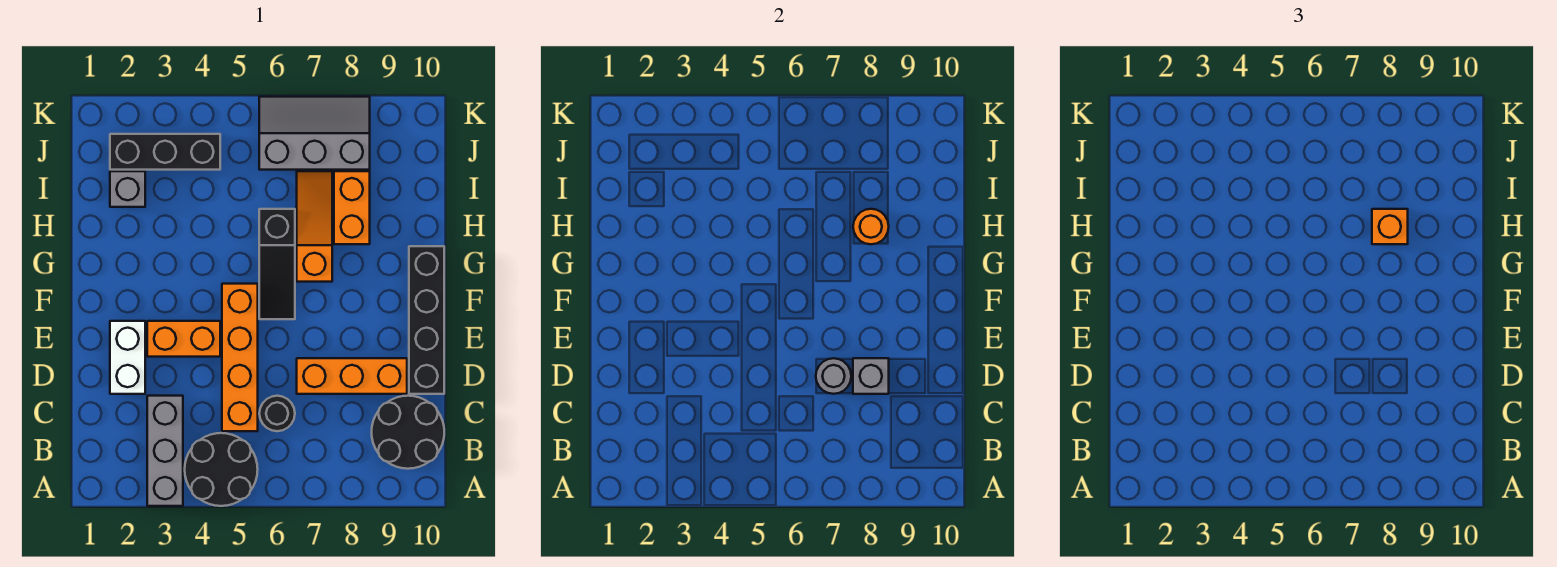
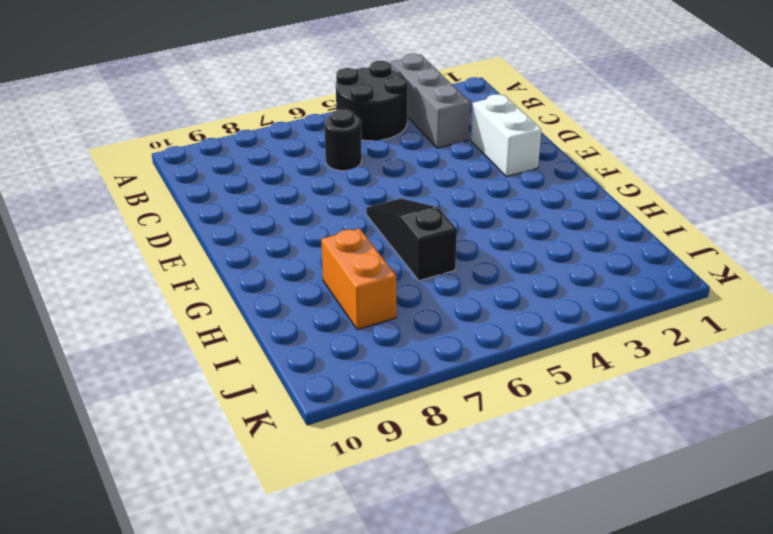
none -> black 2x2 round brick [372,396,444,469]
none -> orange 1x4 brick [222,284,258,431]
none -> orange 1x3 brick [297,358,407,394]

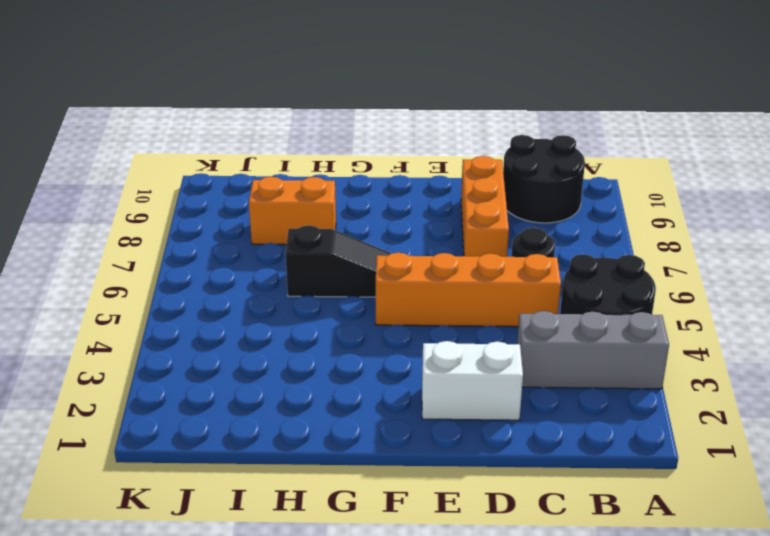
none -> black 1x4 brick [409,246,444,394]
none -> orange 1x2 brick [147,321,220,357]
none -> orange 1x3 slope [297,171,332,282]

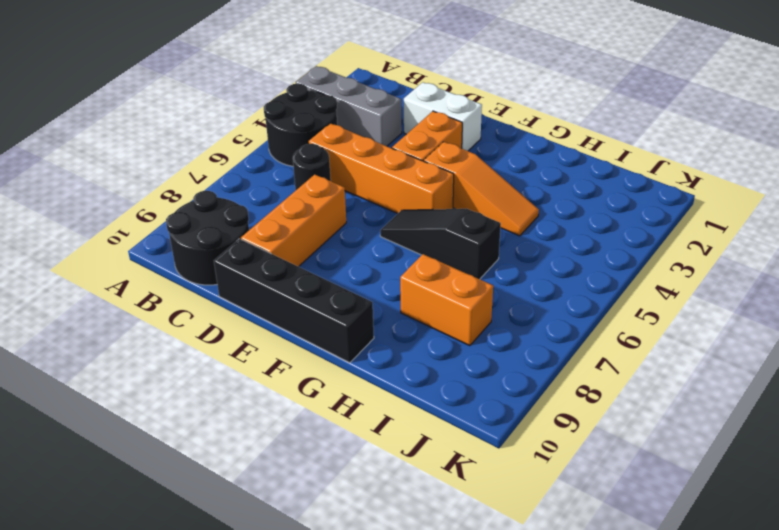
orange 1x3 slope [424,142,539,236] -> orange 1x3 slope moved to [297,171,332,282]
none -> grey 1x1 brick [110,171,145,207]
none -> black 1x3 brick [110,134,220,170]
none -> grey 2x3 slope [259,97,370,170]

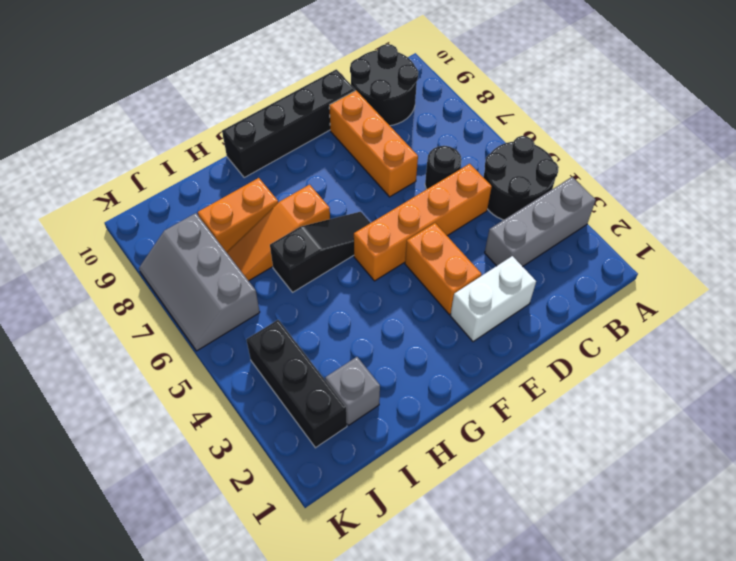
none -> grey 1x1 round brick [816,358,851,394]
none -> grey 1x1 brick [853,358,889,394]
none -> orange 1x1 round brick [853,209,889,244]

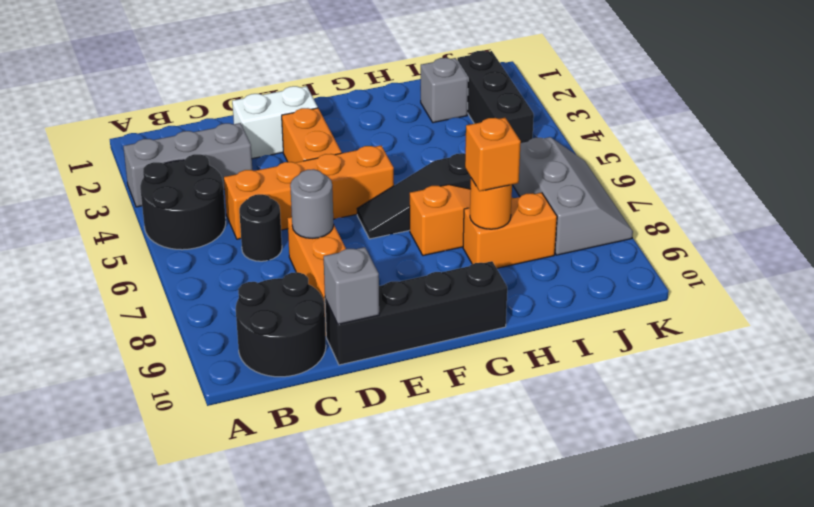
grey 1x1 brick [324,247,379,324] -> grey 1x1 brick moved to [853,358,889,394]

